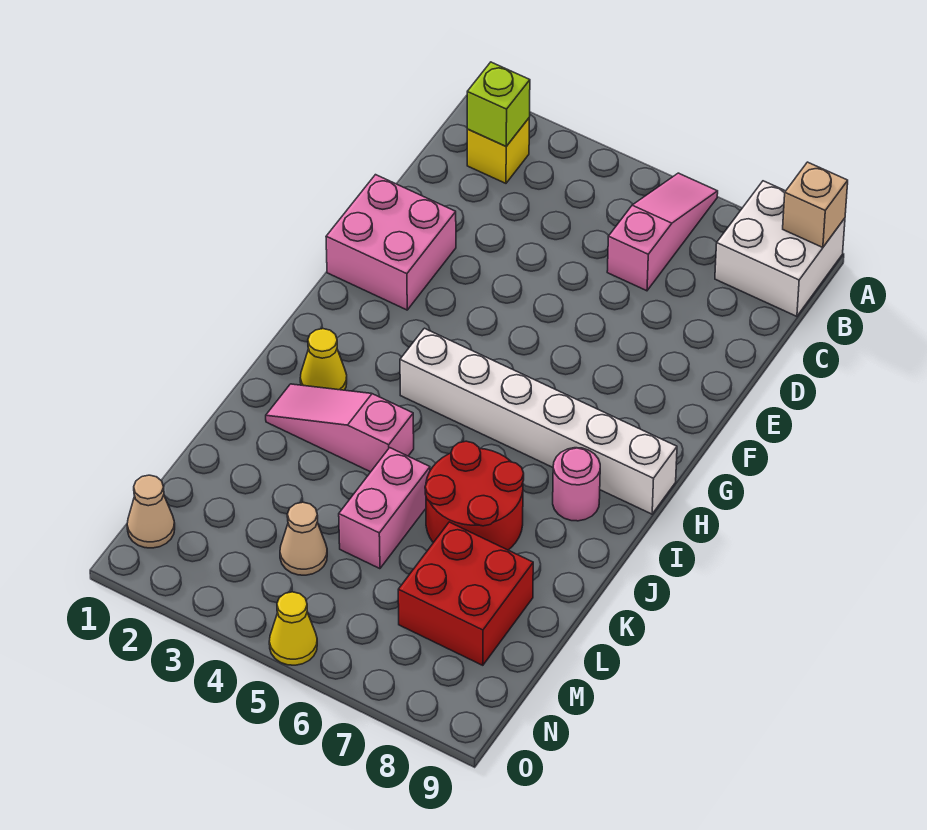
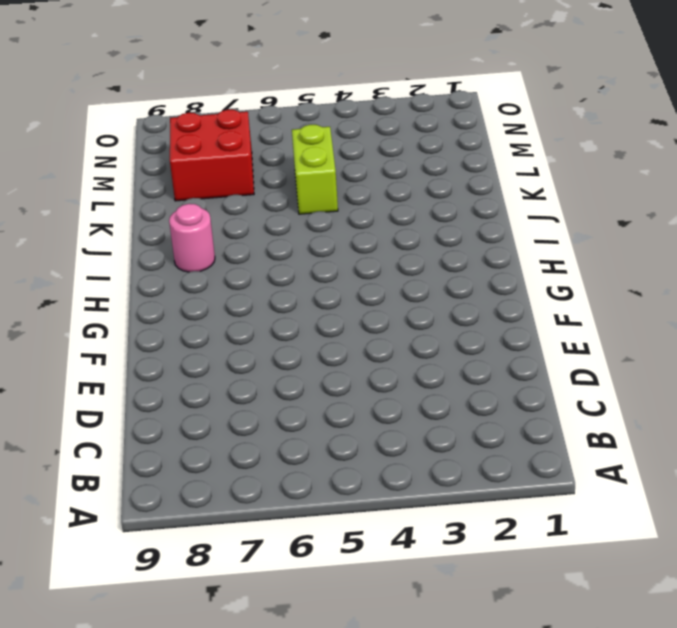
lime 1x2 brick [292,125,338,214] -> pink 1x2 brick [339,448,430,569]
none -> pink 1x3 slope [607,173,718,291]
none -> white 2x2 brick [715,181,845,316]
none -> yellow 1x1 brick [467,118,529,183]

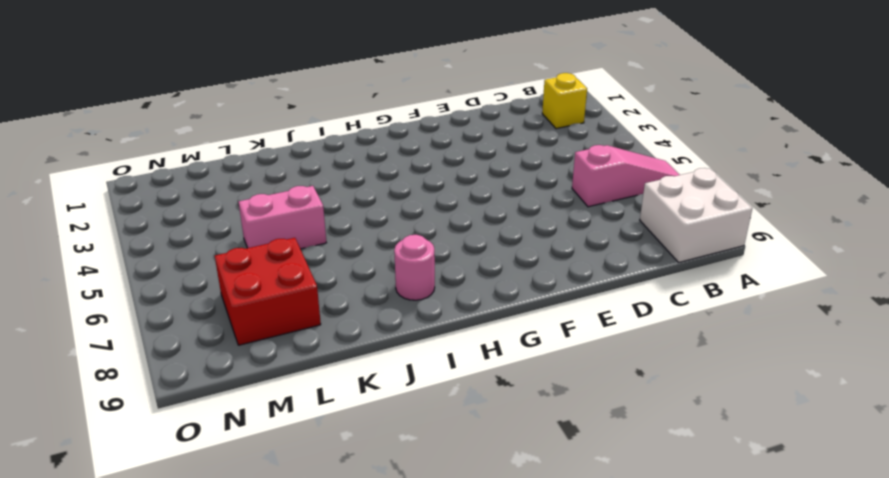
none -> pink 2x2 brick [326,175,456,310]
none -> white 1x6 brick [400,328,677,514]
none -> yellow 1x1 cone [300,329,347,390]

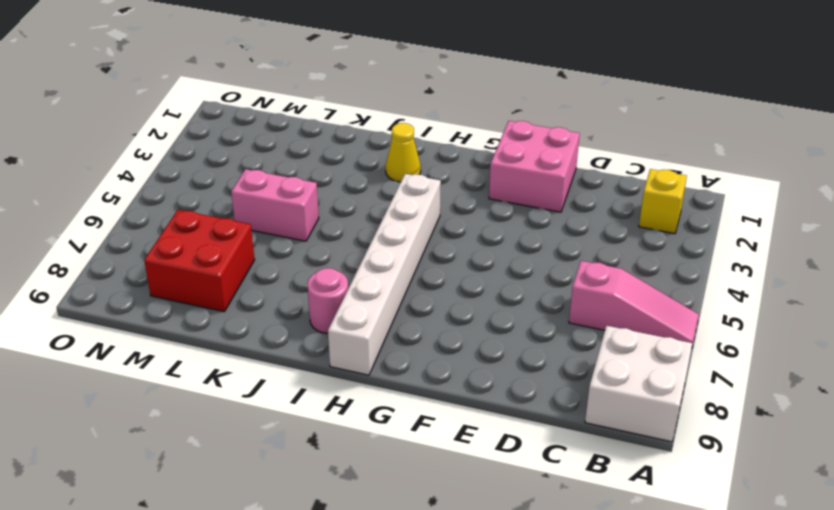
none -> pink 1x3 slope [266,384,414,472]
none -> red 2x2 round brick [425,441,524,550]
none -> tan 1x1 cone [280,502,327,575]

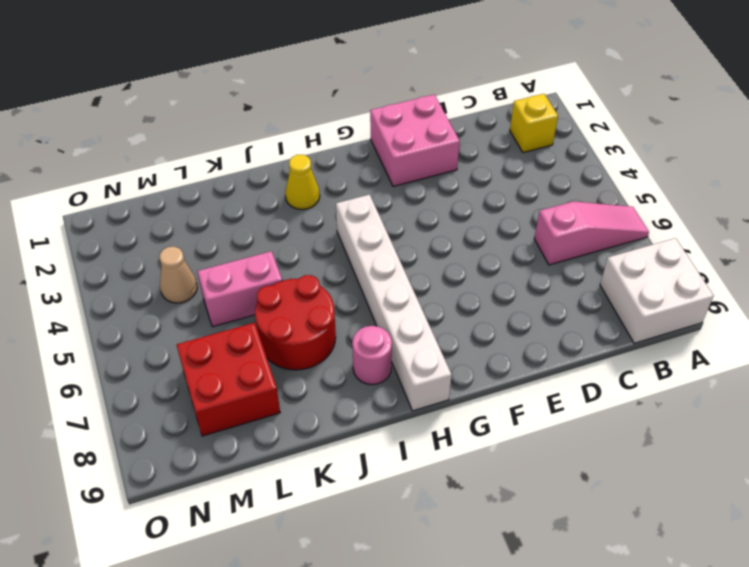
none -> pink 1x3 slope [266,384,414,472]
none -> tan 1x1 cone [127,475,175,548]
none -> yellow 1x1 cone [269,592,317,665]

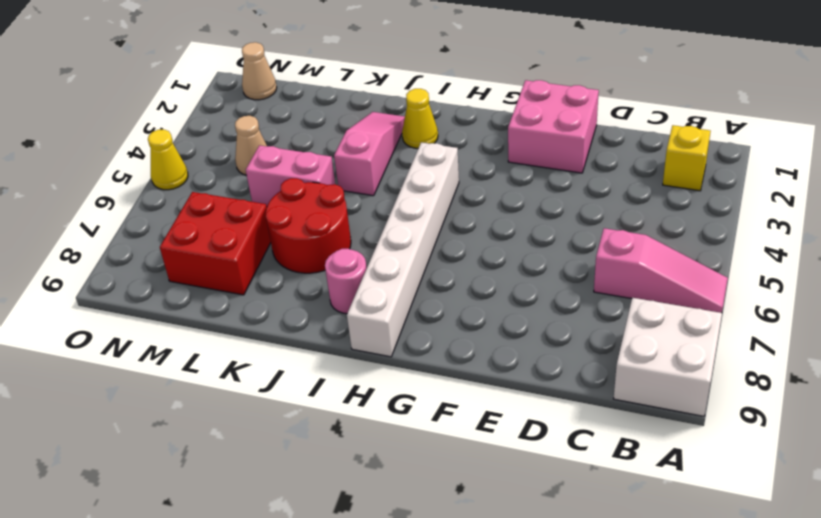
none -> tan 1x1 brick [783,162,848,248]
none -> lime 1x1 brick [467,62,530,146]

